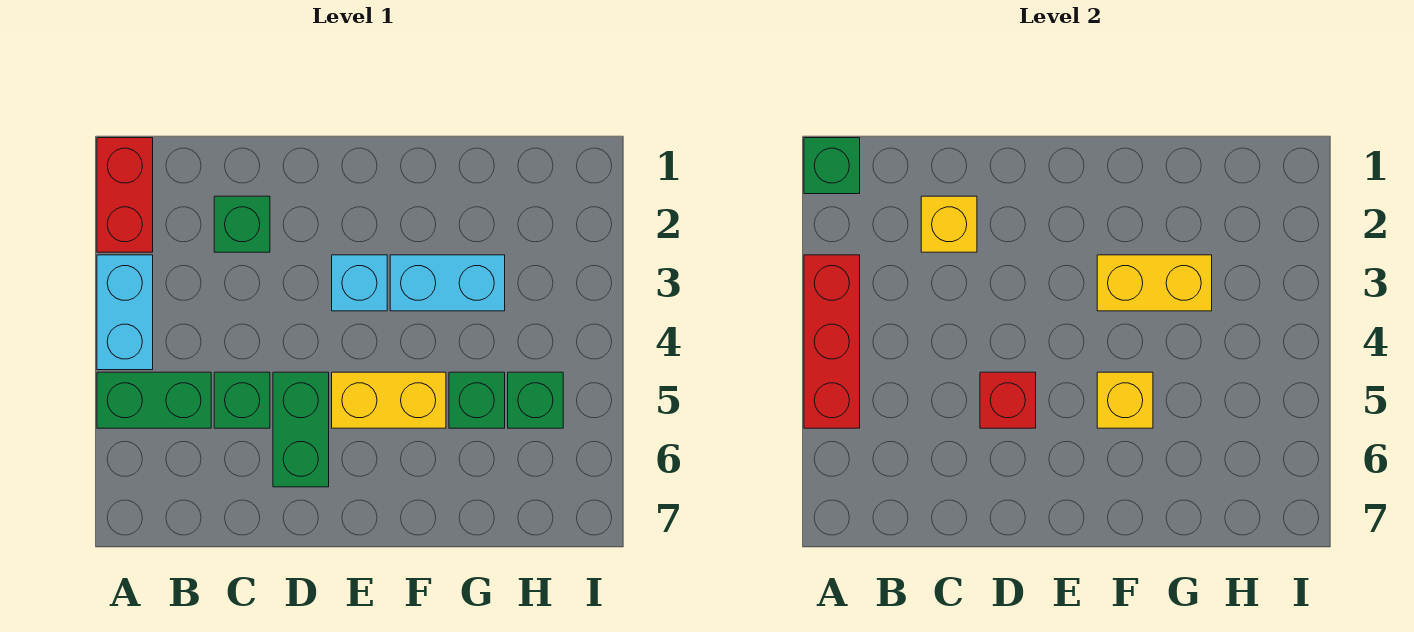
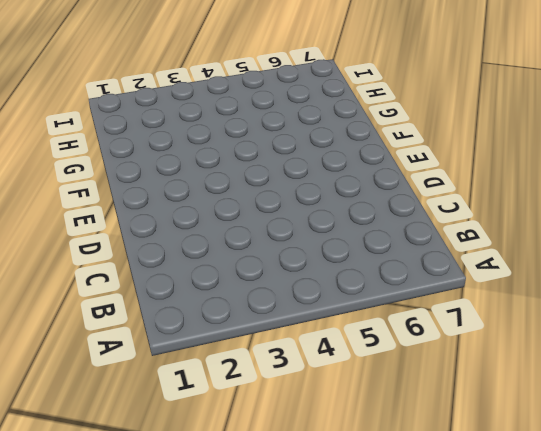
none -> red 1x2 brick [97,138,153,252]
none -> cyan 1x2 brick [97,255,153,370]
none -> green 1x2 brick [97,372,211,428]

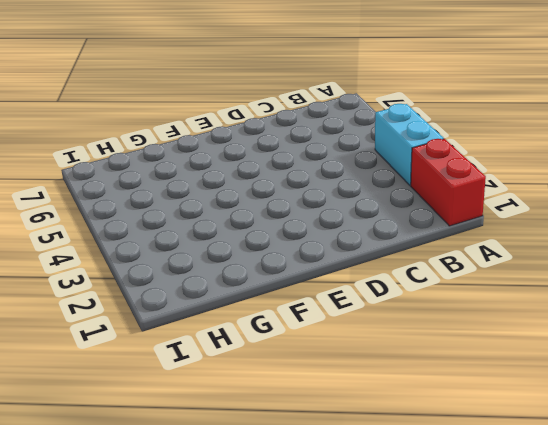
none -> green 1x2 brick [97,372,211,428]
none -> green 1x1 brick [214,196,270,252]
none -> green 1x1 brick [214,372,270,428]

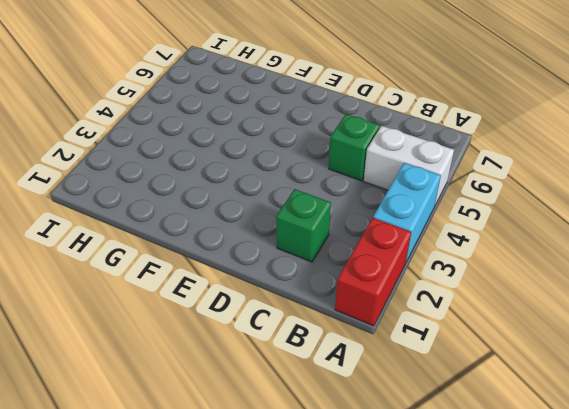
white 1x2 brick [364,126,454,205] -> green 1x2 brick [97,372,211,428]
none -> green 1x2 brick [273,372,329,487]
none -> cyan 1x1 brick [332,255,387,311]
none -> yellow 1x2 brick [332,372,446,428]

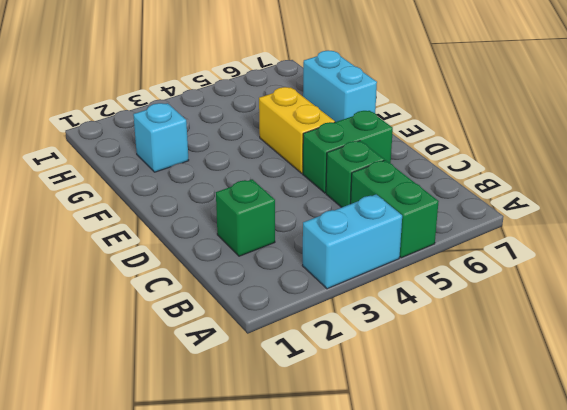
cyan 1x2 brick [303,50,377,122] -> cyan 1x2 brick moved to [390,255,505,311]
cyan 1x1 brick [133,103,189,172] -> cyan 1x1 brick moved to [332,255,387,311]
none -> red 1x2 brick [97,138,153,252]
none -> green 1x1 brick [449,372,505,428]
none -> green 1x1 brick [508,372,563,428]

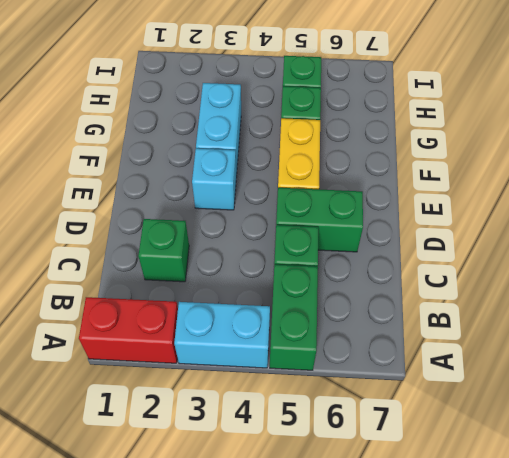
none -> green 1x1 brick [804,138,860,194]
none -> red 1x3 brick [804,255,860,428]
none -> yellow 1x1 brick [921,196,977,252]

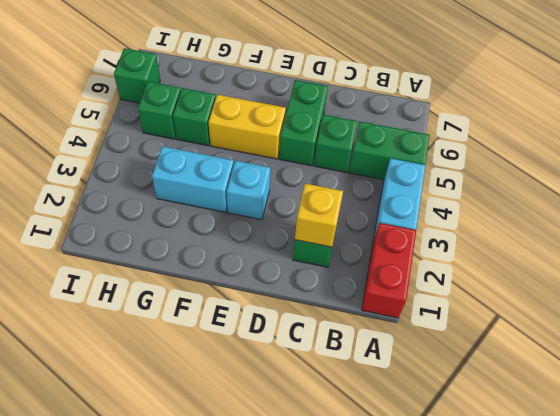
green 1x1 brick [114,48,160,103] -> green 1x1 brick moved to [804,138,860,194]
none -> red 1x3 brick [804,255,860,428]
none -> red 1x1 brick [980,372,1036,428]
none -> yellow 1x2 brick [1097,255,1212,311]

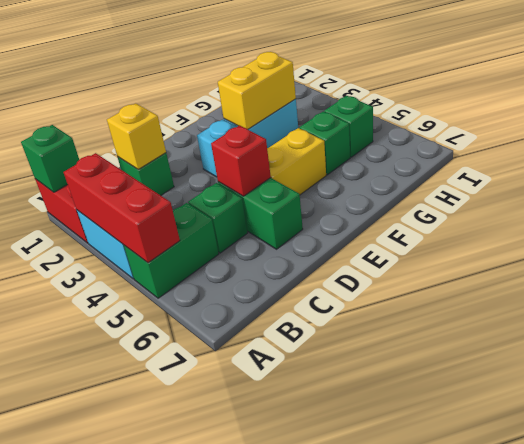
none -> yellow 1x1 brick [1097,372,1153,428]

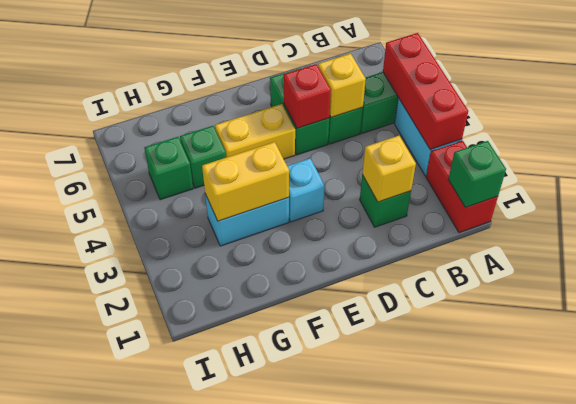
yellow 1x1 brick [318,54,366,117] -> yellow 1x1 brick moved to [1097,372,1153,428]

